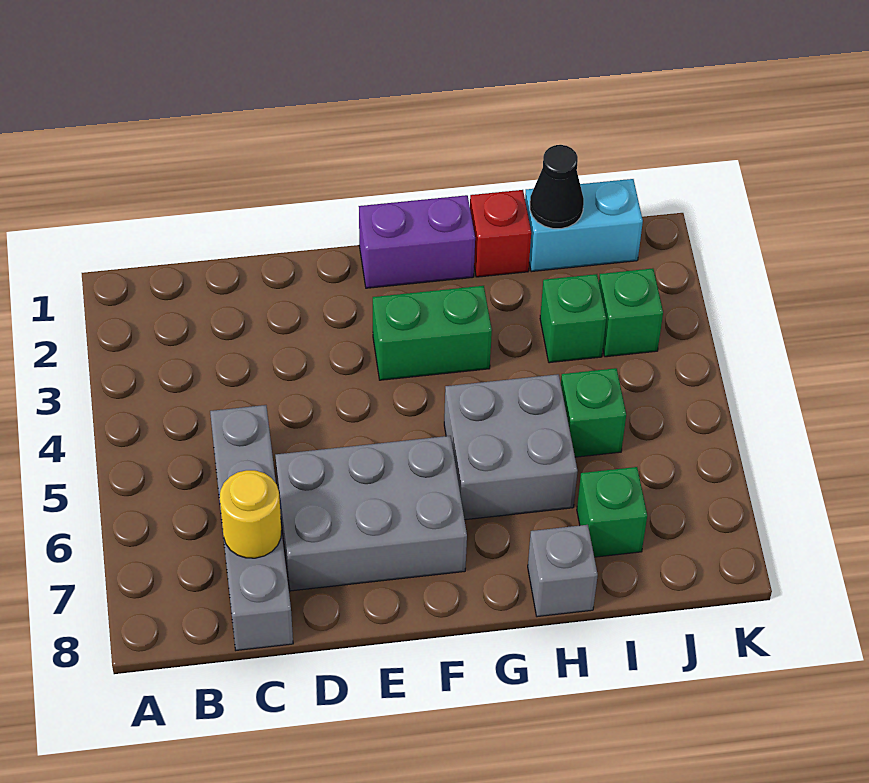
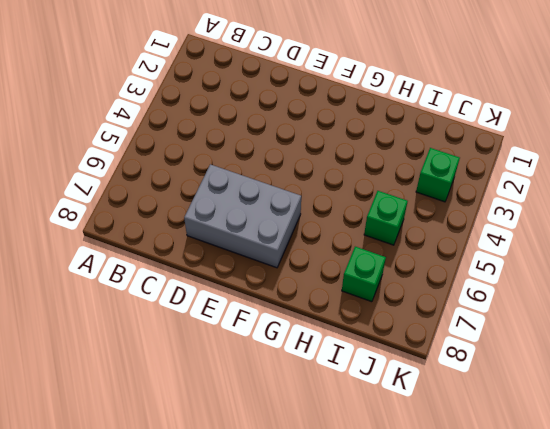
none -> grey 1x4 brick [210,405,293,650]
none -> purple 1x2 brick [359,195,475,288]
none -> green 1x2 brick [373,286,492,380]

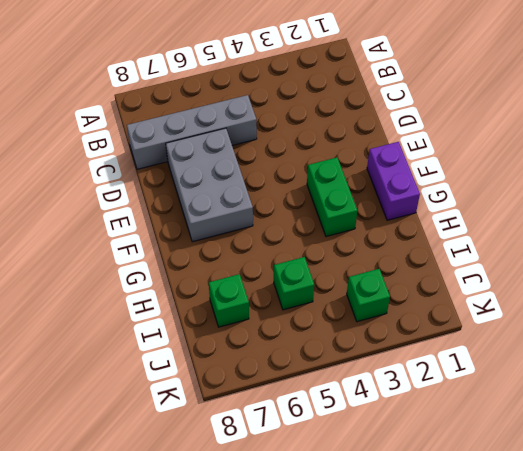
none -> grey 2x2 brick [444,374,578,520]
none -> red 1x1 brick [470,190,531,277]
none -> grey 1x1 brick [528,525,598,617]

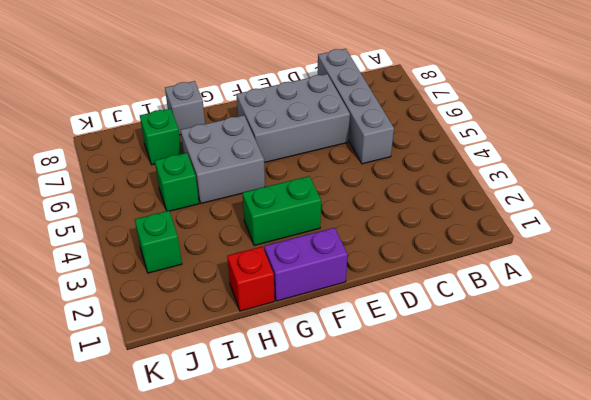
none -> cyan 1x2 brick [525,179,643,272]
none -> green 1x1 brick [540,274,606,363]
none -> yellow 1x1 round brick [220,470,282,558]

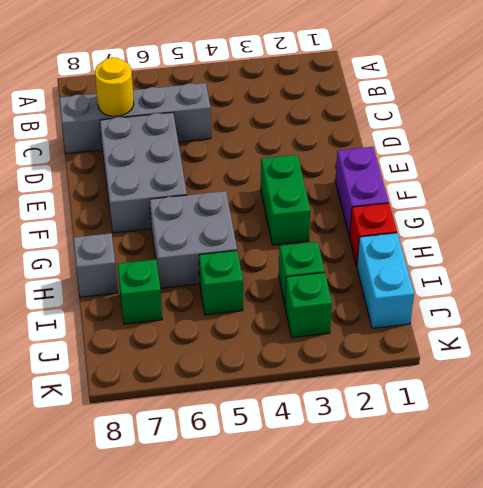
none -> black 1x1 cone [530,145,584,229]

